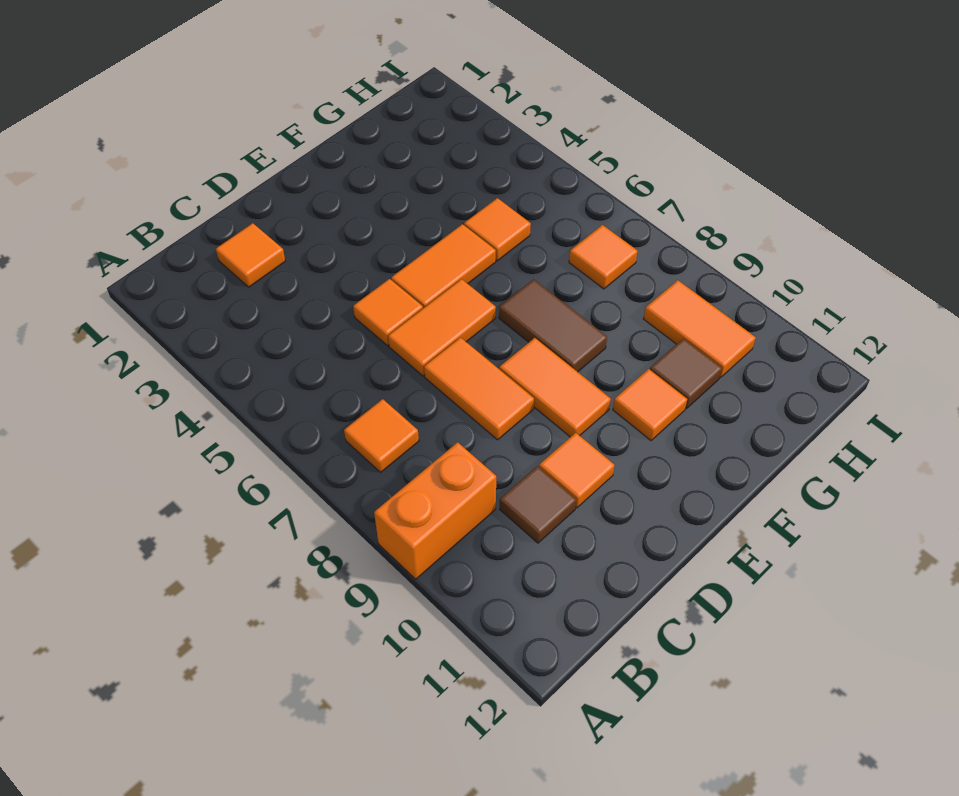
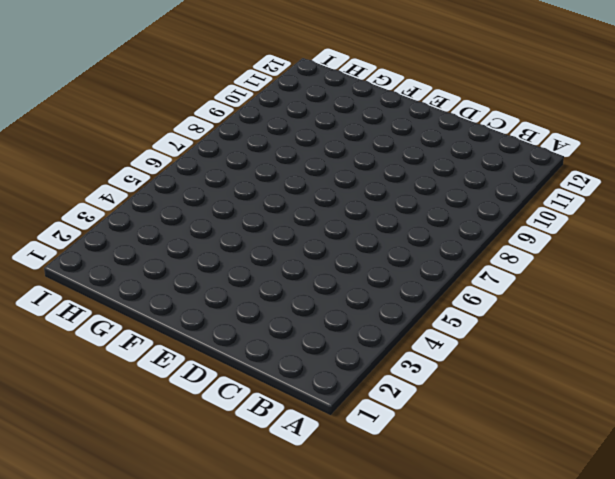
none -> orange 1x2 brick [374,442,496,579]
none -> orange 1x1 tile [344,399,419,472]
none -> orange 1x1 tile [216,223,285,287]

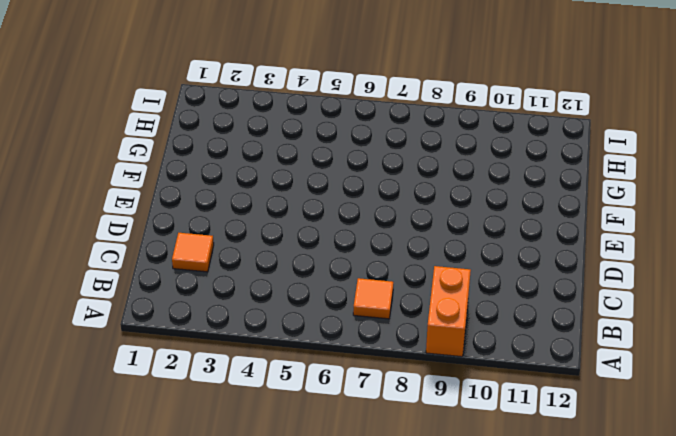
none -> brown 1x1 tile [500,466,576,543]
none -> orange 1x1 tile [353,279,423,346]
none -> orange 1x2 tile [388,279,496,376]

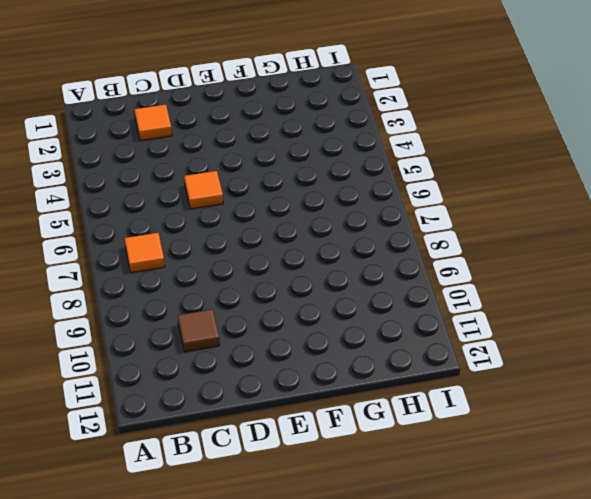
none -> orange 1x2 brick [374,442,496,579]
none -> orange 1x2 tile [388,279,496,376]
none -> orange 1x2 tile [424,337,534,440]

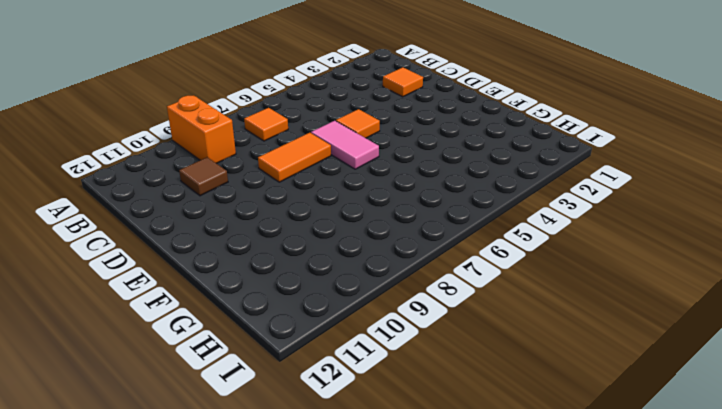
pink 1x2 tile [311,121,379,169] -> orange 1x2 tile [388,279,496,376]
none -> orange 1x1 tile [539,433,615,508]
none -> orange 1x2 tile [391,224,496,308]
none -> orange 1x2 tile [499,338,611,437]

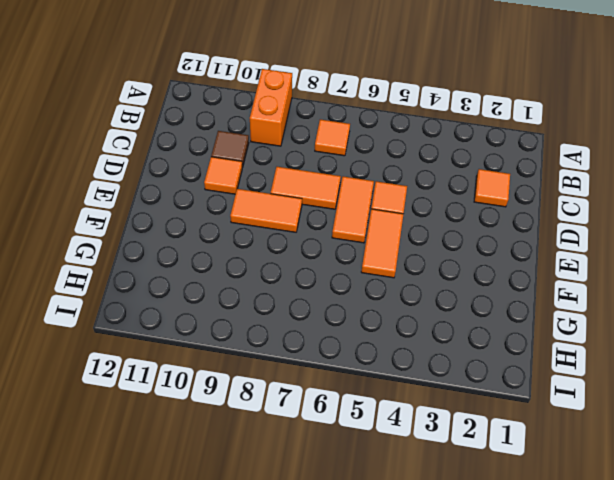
none -> brown 1x2 tile [499,280,607,372]
none -> orange 1x1 tile [613,369,687,440]
none -> orange 1x1 tile [464,198,531,261]

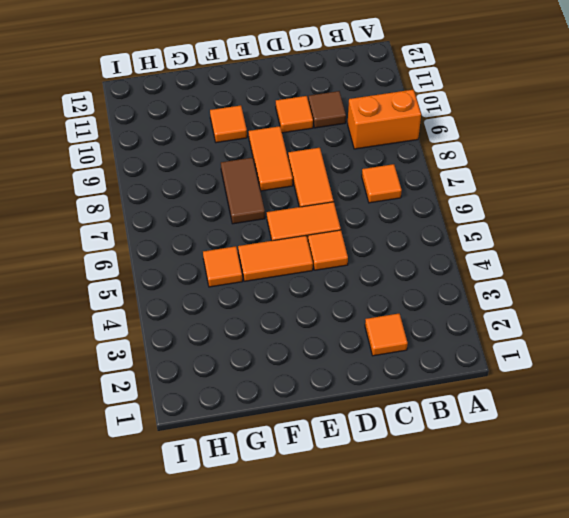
none -> brown 1x1 tile [650,339,722,409]
none -> orange 1x1 tile [569,225,638,289]
none -> orange 1x2 tile [644,280,756,378]

